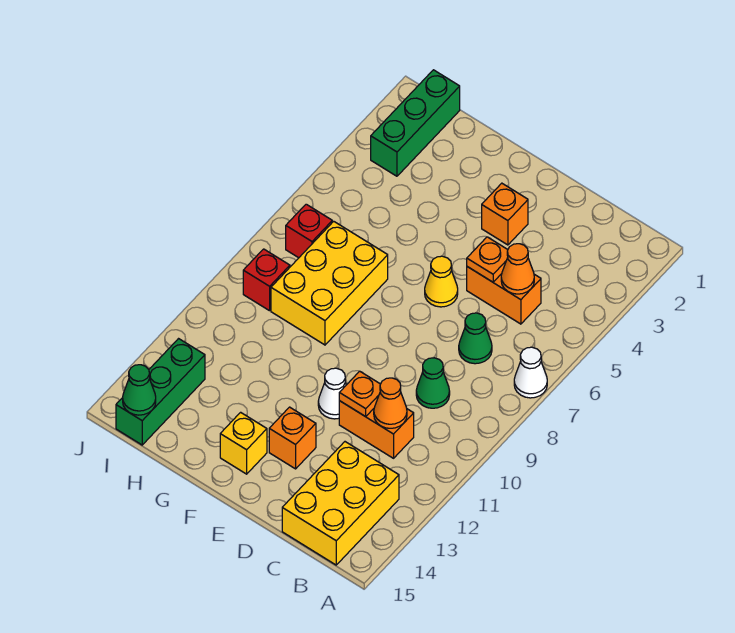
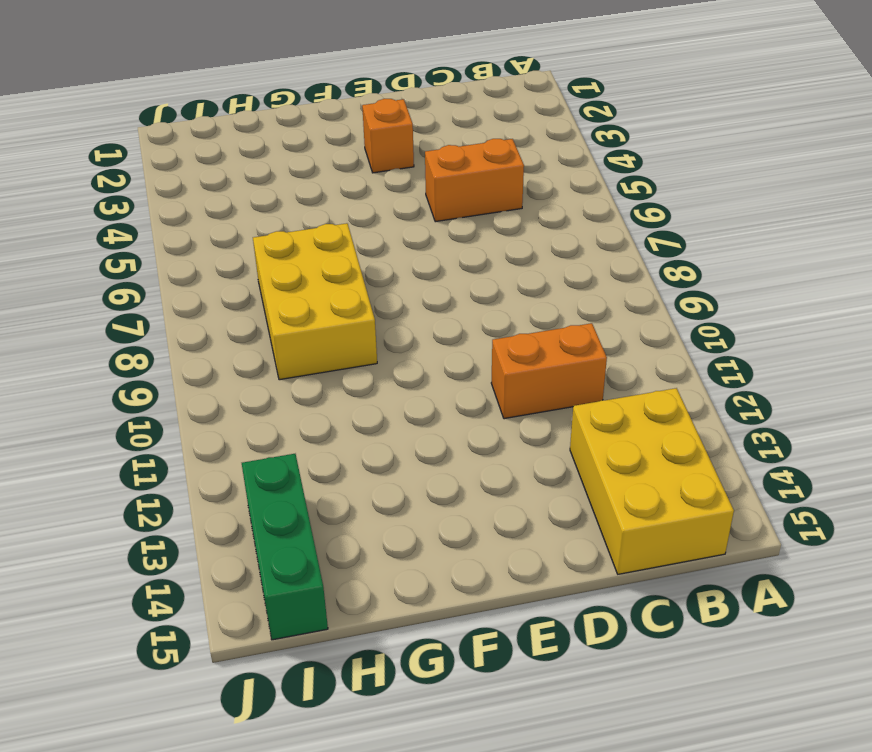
none -> white 1x1 cone [514,347,547,398]
none -> green 1x1 cone [459,313,492,364]
none -> green 1x1 cone [416,358,450,408]

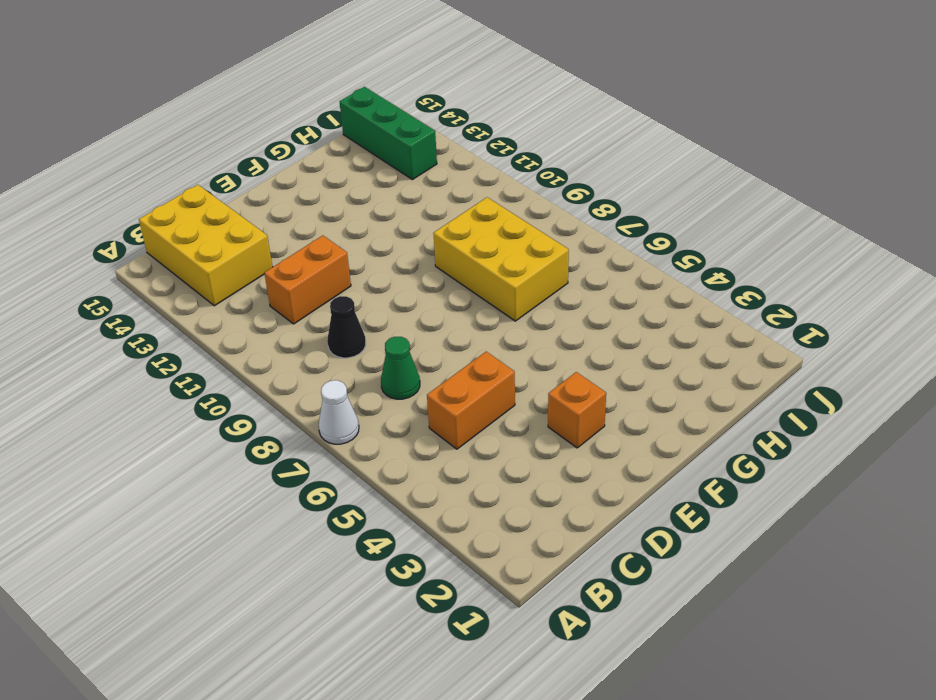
black 1x1 cone [327,296,366,358] -> green 1x1 cone [416,358,450,408]
none -> yellow 1x1 cone [425,256,458,307]
none -> white 1x1 cone [318,368,346,419]
none -> orange 1x1 brick [269,407,316,469]

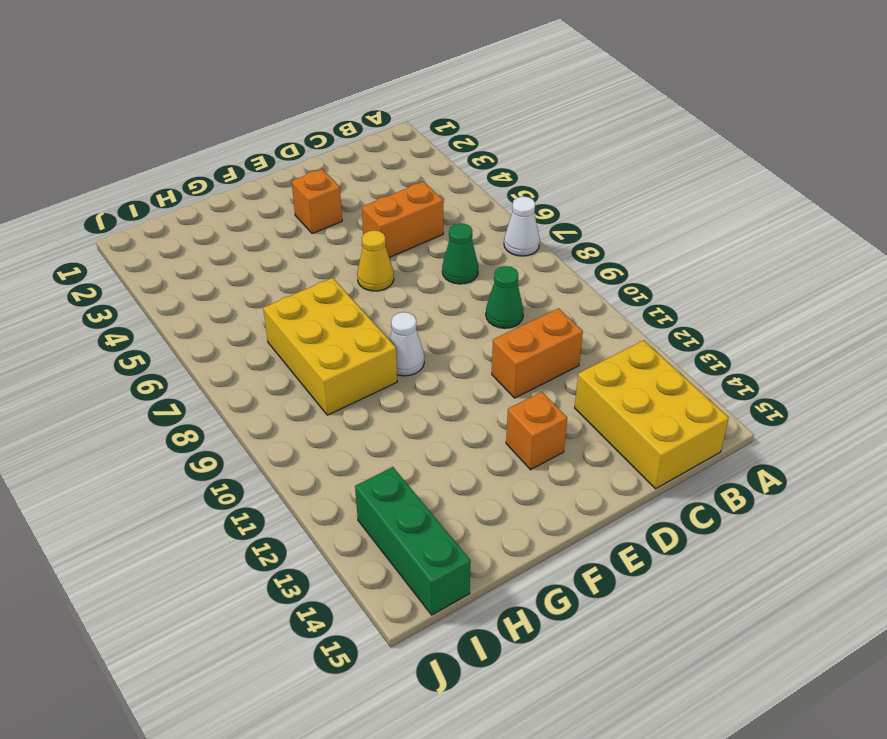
white 1x1 cone [390,312,424,376] -> white 1x1 cone moved to [318,368,346,419]
none -> yellow 1x1 brick [220,412,267,474]
none -> green 1x3 brick [371,70,460,176]
none -> red 1x1 brick [286,204,332,258]

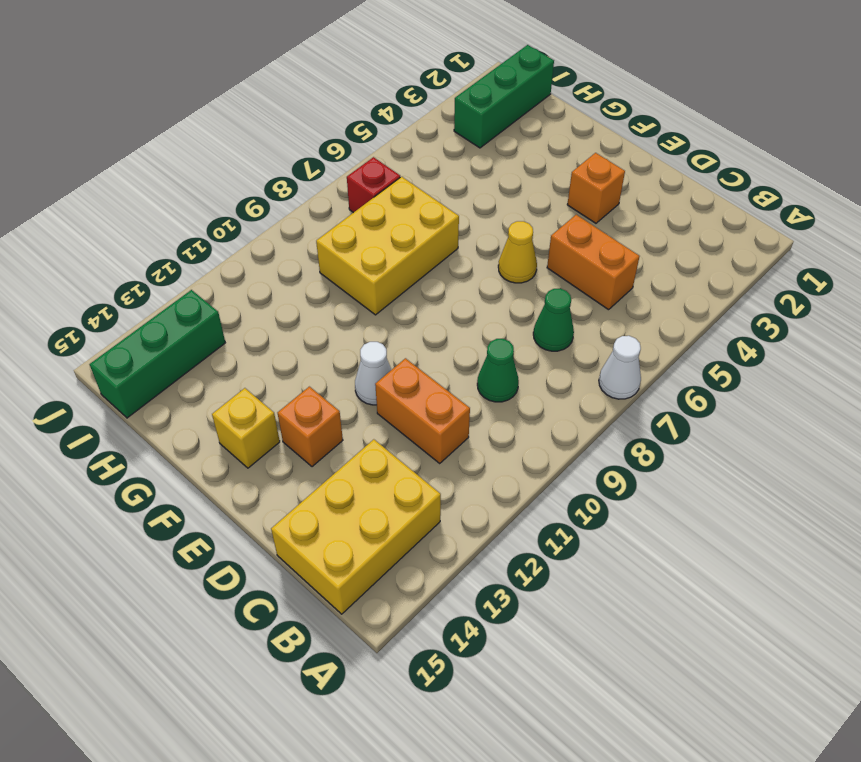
none -> red 1x1 brick [243,249,290,311]
none -> orange 1x1 cone [501,244,534,294]
none -> orange 1x1 cone [374,378,407,428]

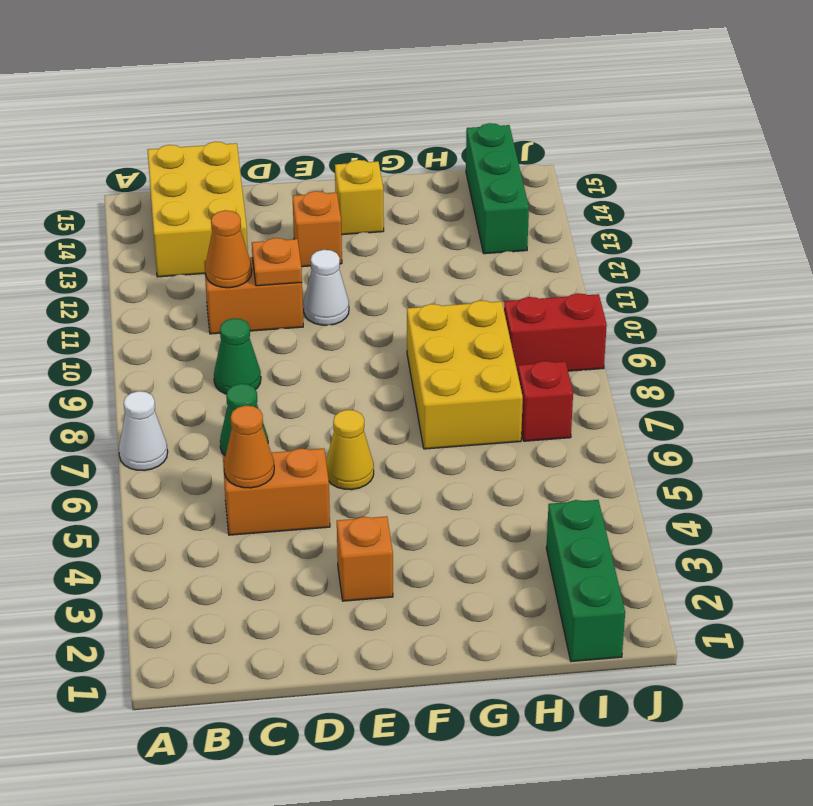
red 1x2 brick [504,293,607,373] -> red 1x1 brick [243,249,290,311]
none -> orange 1x1 plate [467,237,508,282]
none -> green 1x1 cone [123,365,156,415]

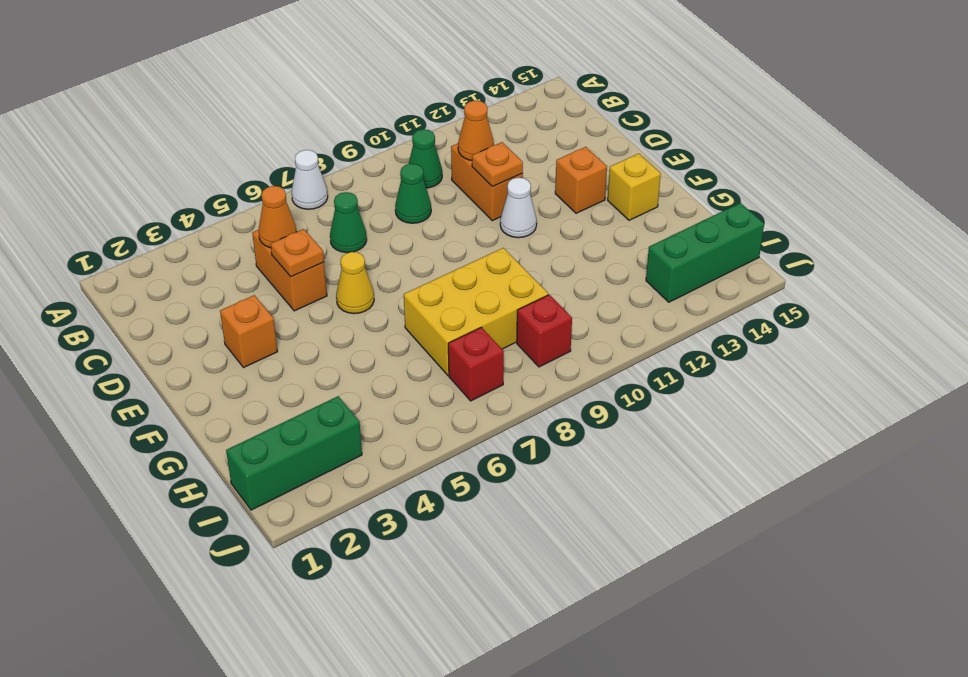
green 1x1 cone [409,129,442,188] -> green 1x1 cone moved to [123,365,156,415]
none -> yellow 2x3 brick [282,442,399,565]

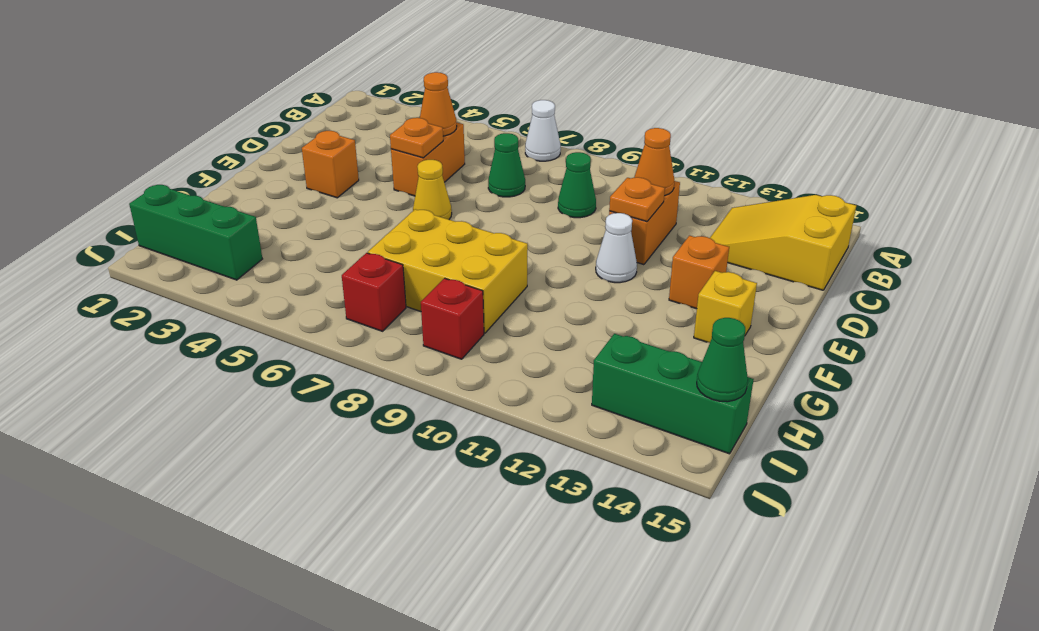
yellow 2x3 slope [710,195,856,290] -> yellow 2x3 brick [282,442,399,565]

